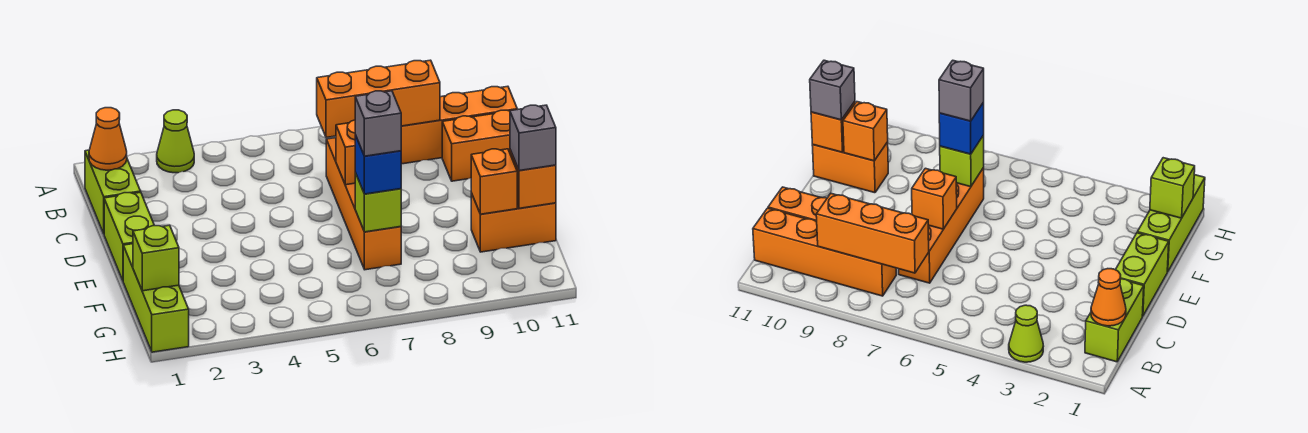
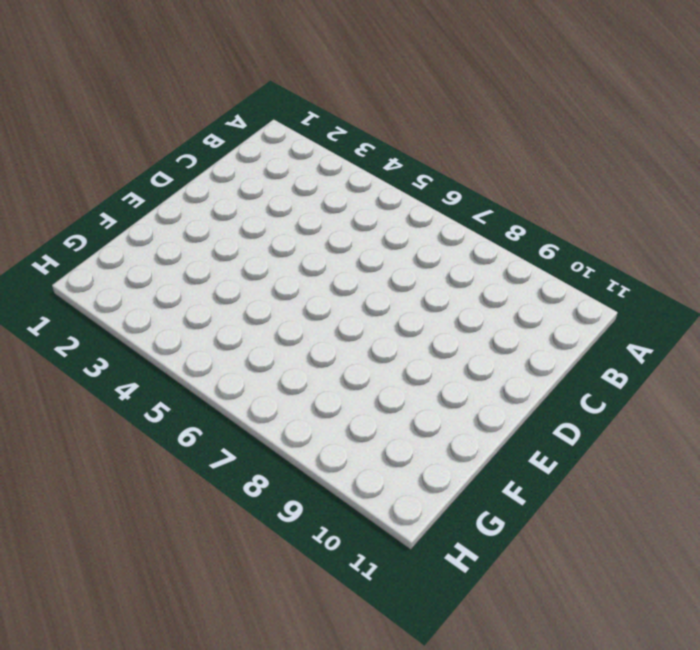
none -> lime 1x1 cone [157,110,194,173]
none -> lime 1x2 brick [85,150,141,233]
none -> orange 1x4 brick [401,86,517,164]

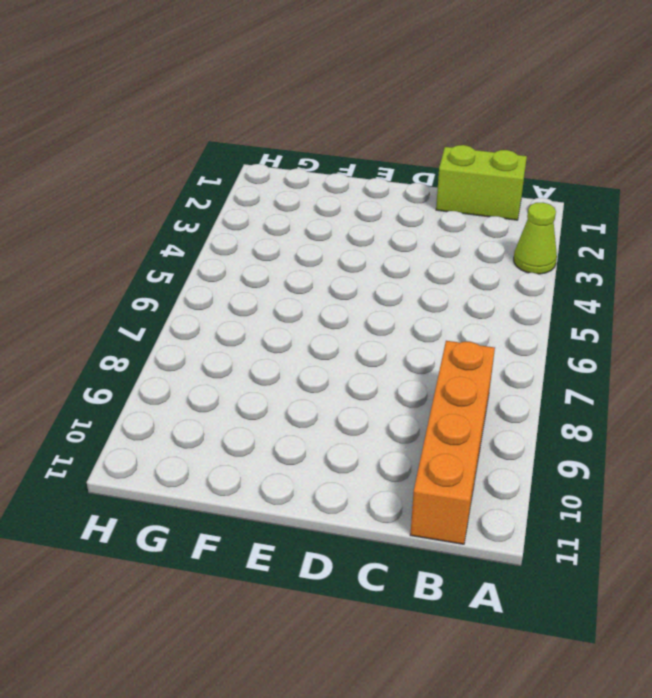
none -> orange 1x4 brick [326,138,401,270]
none -> orange 1x2 brick [442,110,510,181]
none -> lime 1x2 brick [104,192,154,280]

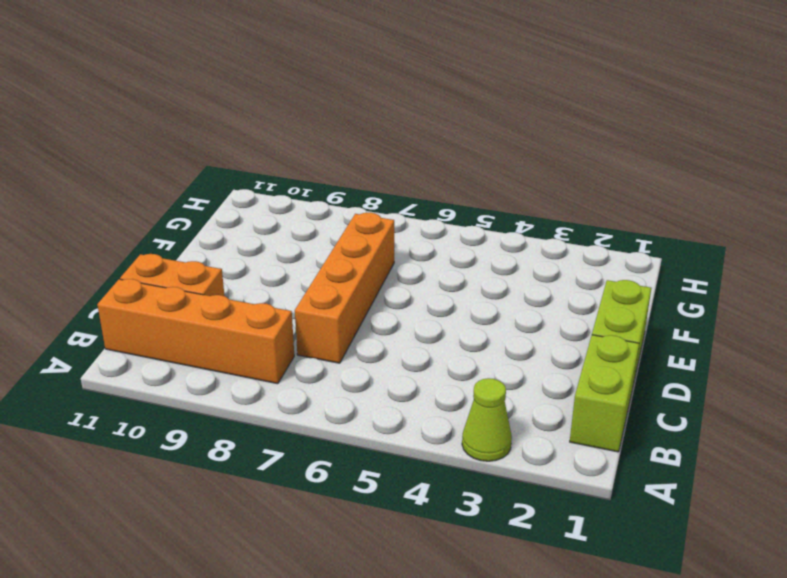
none -> lime 1x3 brick [123,244,189,352]
none -> orange 1x2 brick [471,193,556,252]
none -> orange 1x1 cone [89,108,127,170]

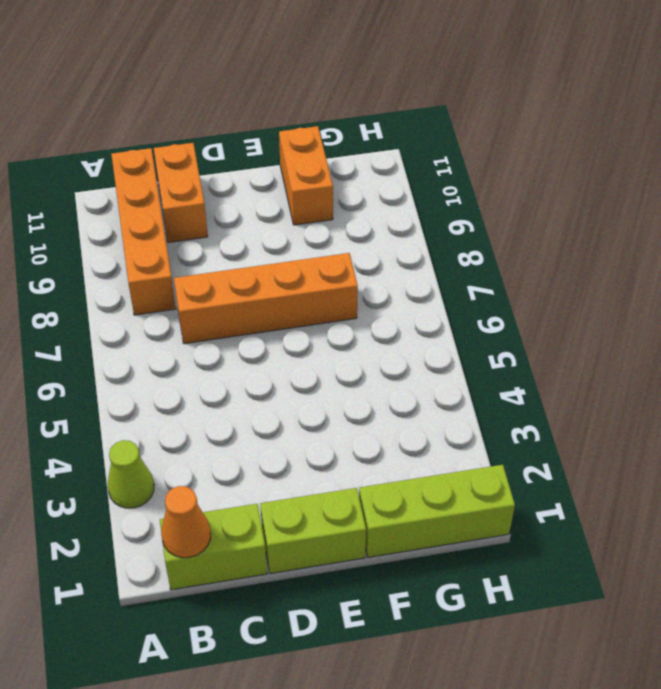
none -> orange 1x3 brick [317,60,440,137]
none -> orange 1x1 brick [336,120,355,185]
none -> lime 1x1 brick [355,173,401,232]

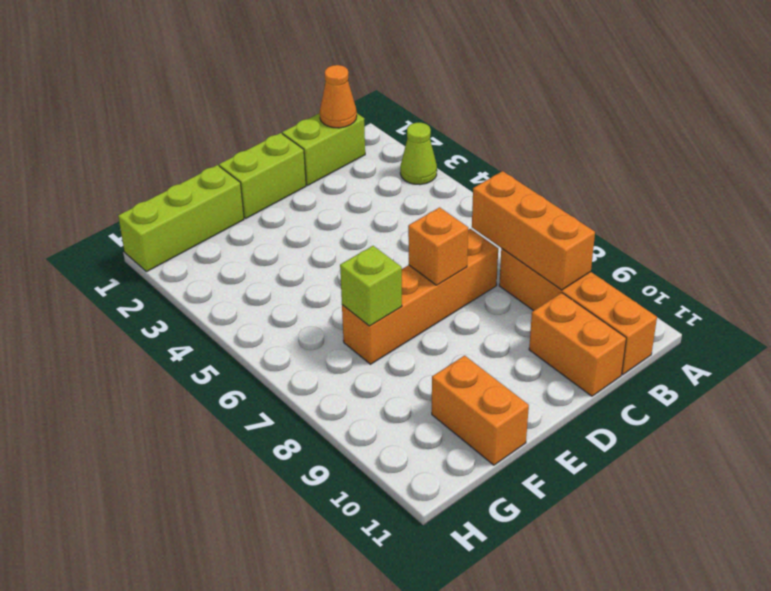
none -> orange 1x1 brick [471,149,517,214]
none -> orange 1x1 brick [510,150,556,208]
none -> lime 1x1 brick [133,225,179,291]

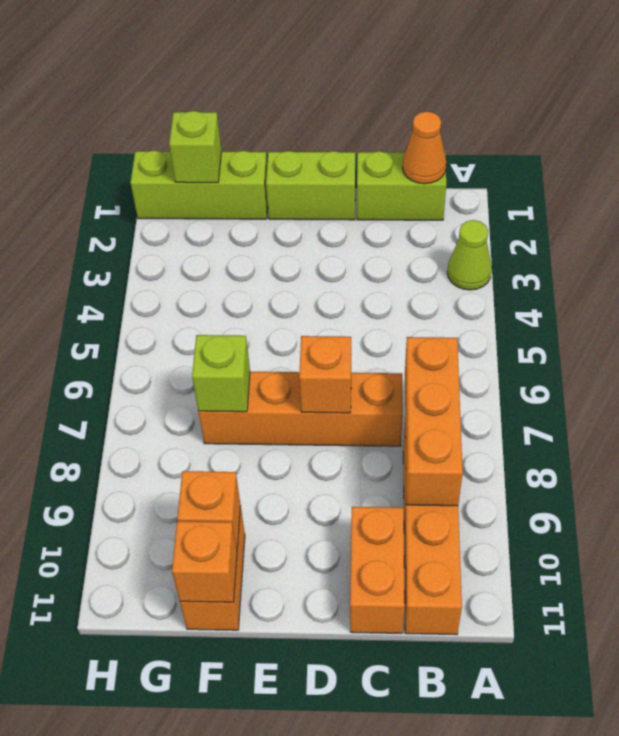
none -> blue 1x1 brick [355,135,401,194]
none -> grey 1x1 brick [510,105,556,171]
none -> grey 1x1 brick [355,91,401,156]

